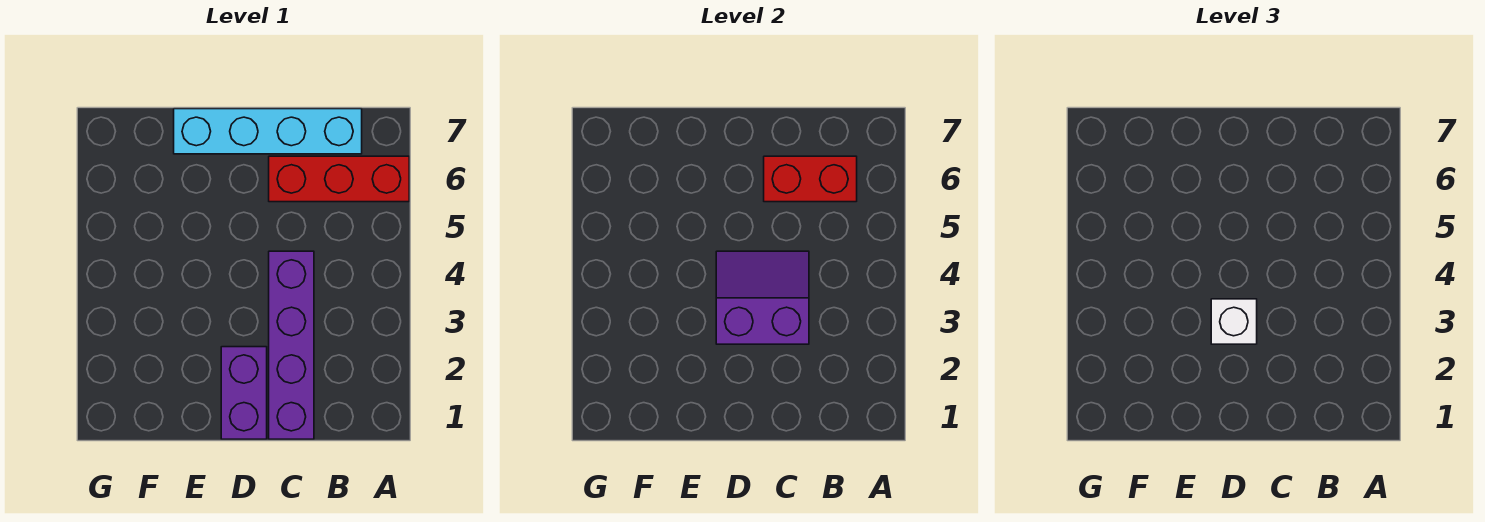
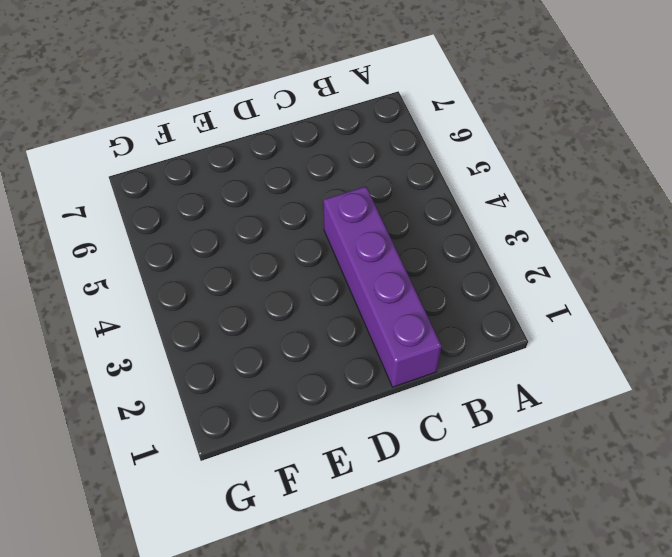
none -> red 1x3 brick [269,156,409,202]
none -> cyan 1x4 brick [174,109,362,154]

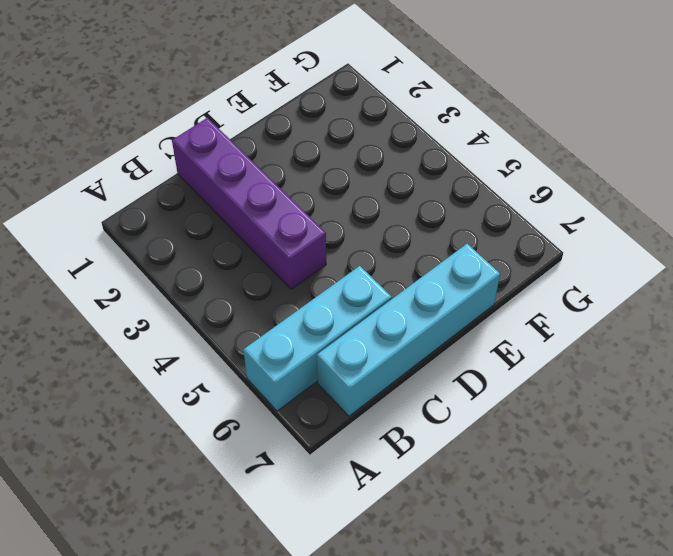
cyan 1x3 brick [244,266,392,411] -> red 1x3 brick [269,156,409,202]
none -> purple 1x2 brick [221,347,267,439]
none -> red 1x2 brick [764,156,857,202]

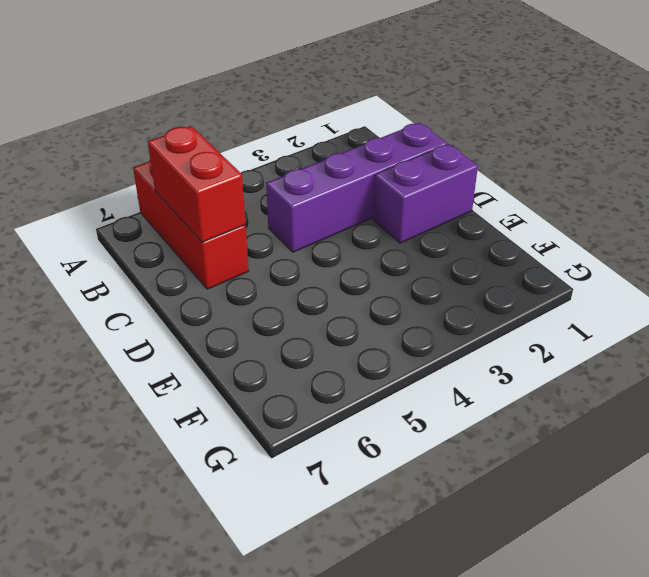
none -> cyan 1x4 brick [174,109,362,154]
none -> purple 2x2 slope [716,251,809,344]

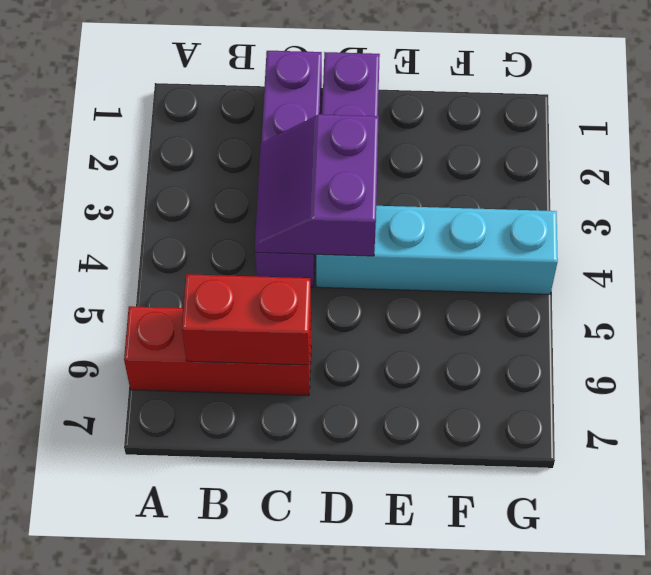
purple 2x2 slope [255,114,379,256] -> purple 2x2 slope turned to [716,251,809,344]
cyan 1x4 brick [316,206,558,294] -> cyan 1x4 brick moved to [174,109,362,154]
none -> white 1x1 brick [1211,299,1257,344]

